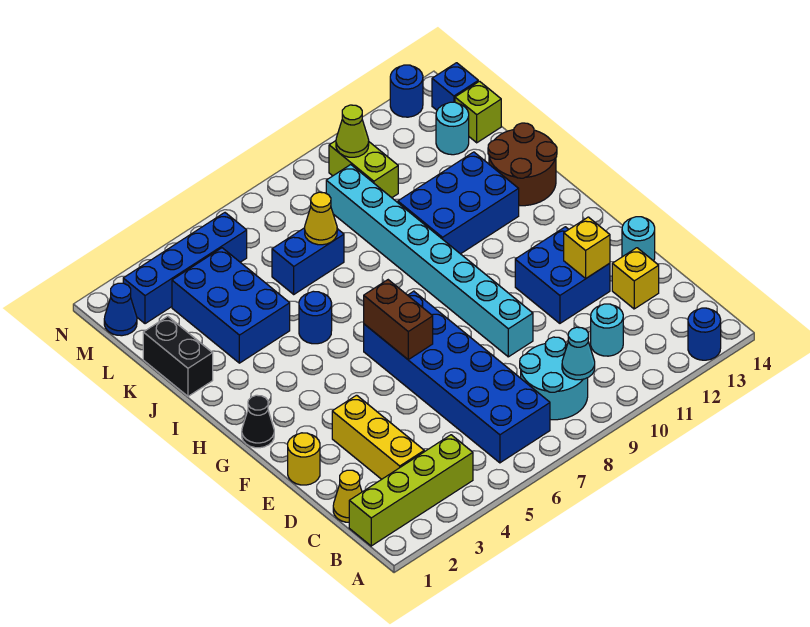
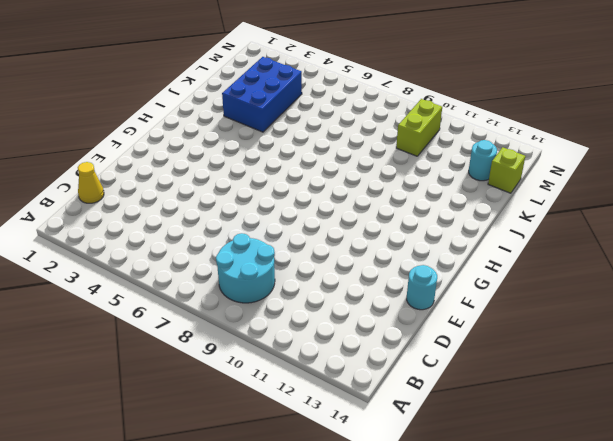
none -> blue 1x1 round brick [688,308,721,360]
none -> lime 1x4 brick [349,435,473,546]
none -> blue 2x6 brick [364,291,550,463]
none -> yellow 1x3 brick [332,395,424,479]

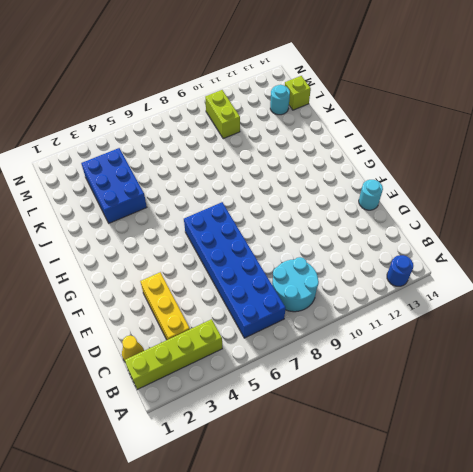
none -> cyan 1x1 round brick [591,304,623,356]
none -> yellow 1x1 brick [612,248,659,309]
none -> yellow 1x1 round brick [288,433,320,485]
none -> cyan 1x8 brick [326,165,533,357]

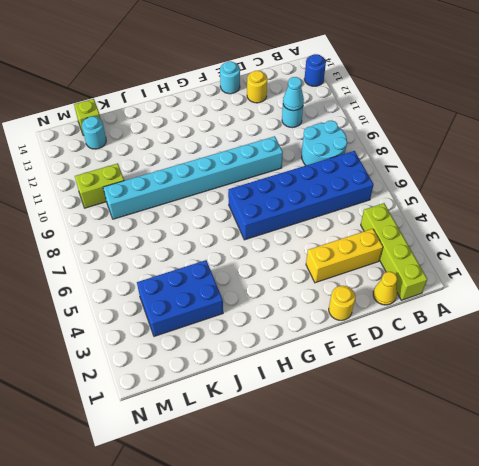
cyan 1x1 cone [283,77,304,111] -> cyan 1x1 cone moved to [562,327,595,380]
yellow 1x1 round brick [247,71,267,103] -> yellow 1x1 brick [612,248,659,309]
none -> blue 2x2 brick [515,227,610,323]
none -> black 1x1 cone [242,395,274,448]
none -> blue 1x1 round brick [299,291,332,344]
none -> blue 2x3 brick [398,152,519,254]

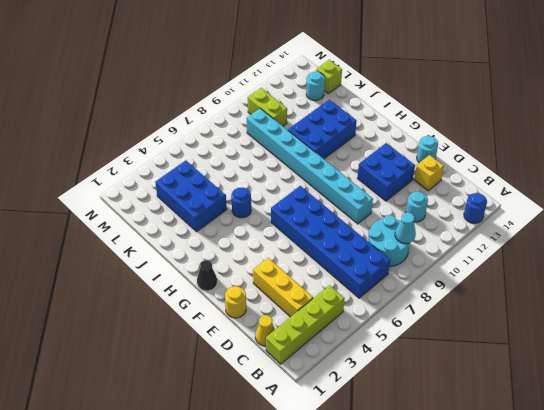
none -> brown 2x2 round brick [488,123,557,206]
none -> black 1x2 brick [143,316,213,396]
none -> blue 1x2 brick [272,228,344,294]
none -> blue 1x1 cone [104,283,137,336]

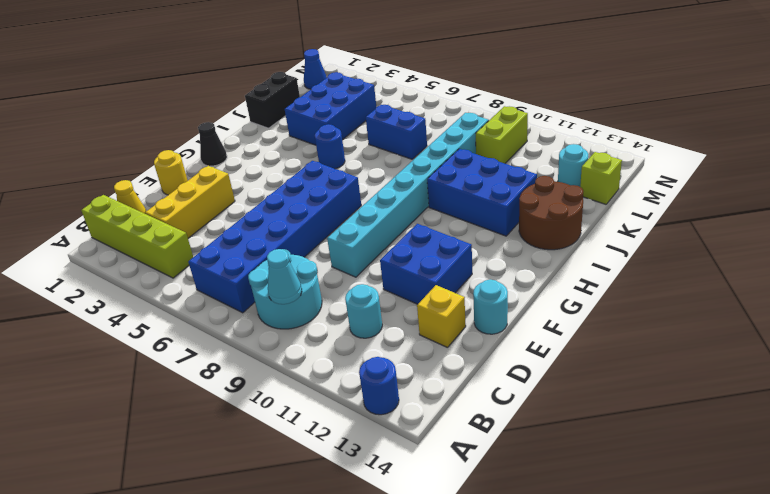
none -> blue 1x4 brick [123,213,247,324]
none -> blue 1x1 brick [432,63,478,110]
none -> blue 1x1 round brick [390,65,423,117]
none -> yellow 1x1 brick [564,217,610,278]

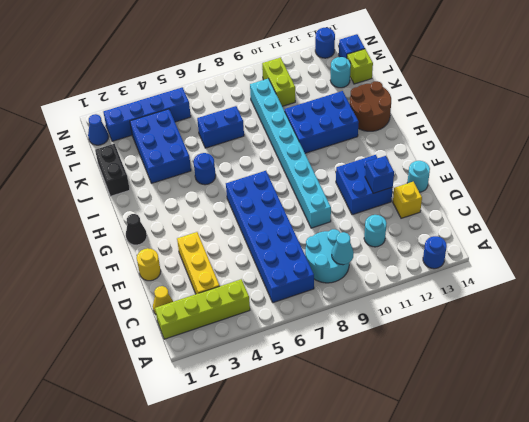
blue 1x1 brick [365,156,394,193] -> yellow 1x1 brick [564,217,610,278]
none -> brown 1x2 brick [364,280,433,359]
none -> yellow 1x1 cone [305,192,337,245]
none -> lime 1x1 cone [336,105,369,157]

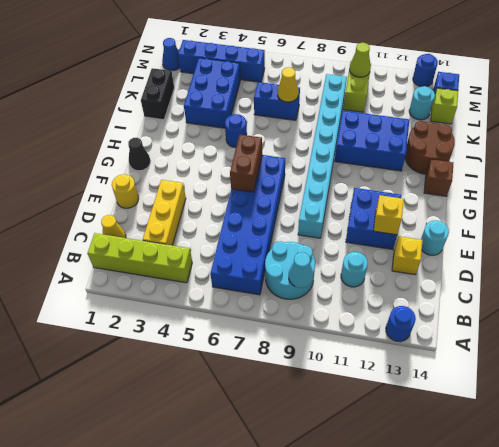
brown 1x1 brick [424,159,453,196] -> none

